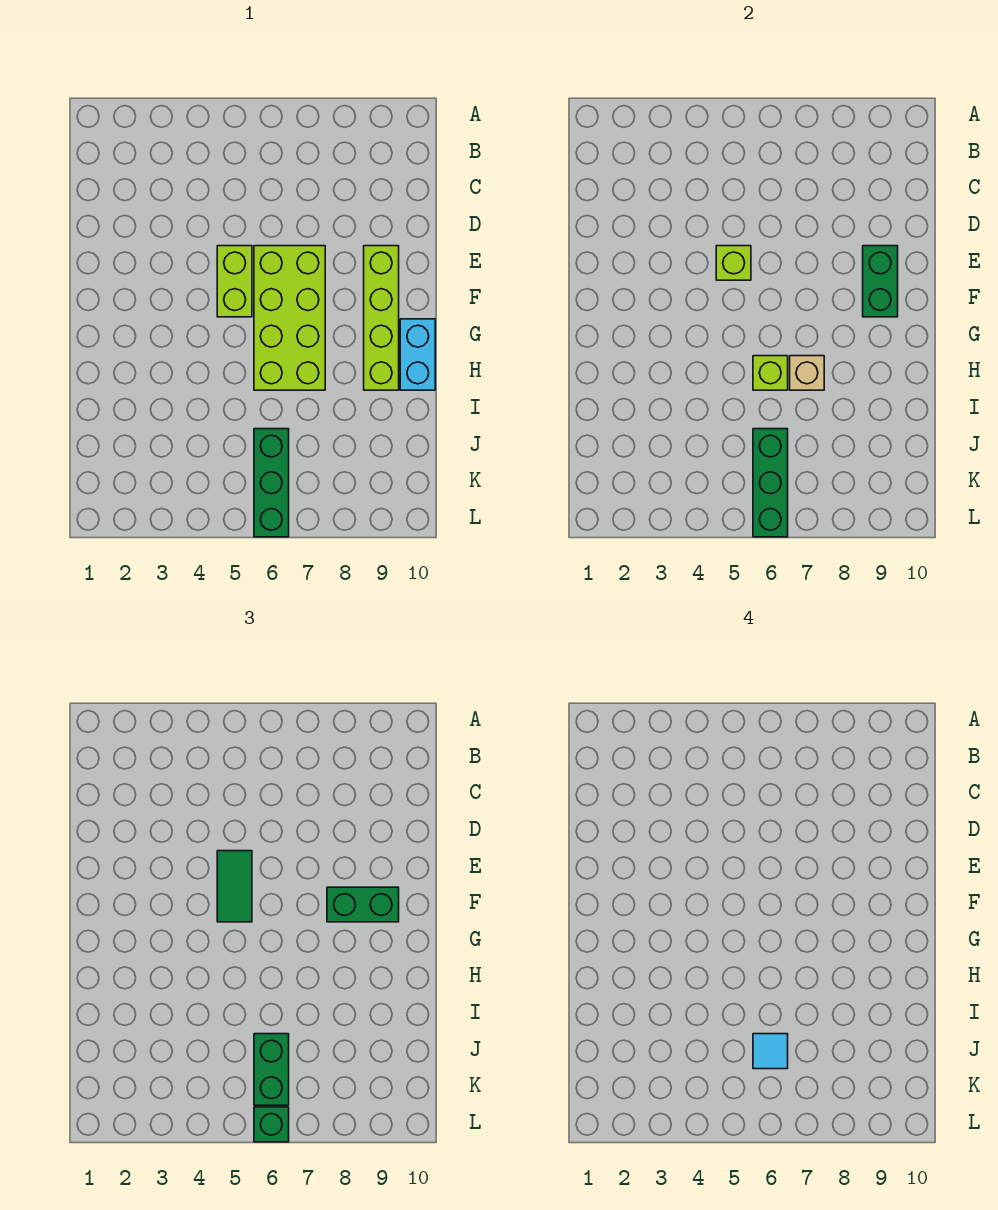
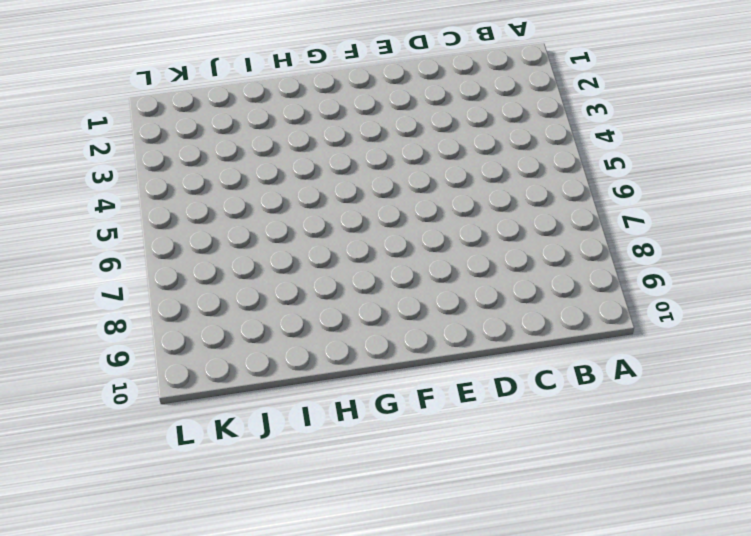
none -> lime 1x2 brick [217,246,252,317]
none -> lime 2x4 brick [254,246,325,390]
none -> lime 1x4 brick [364,246,399,390]

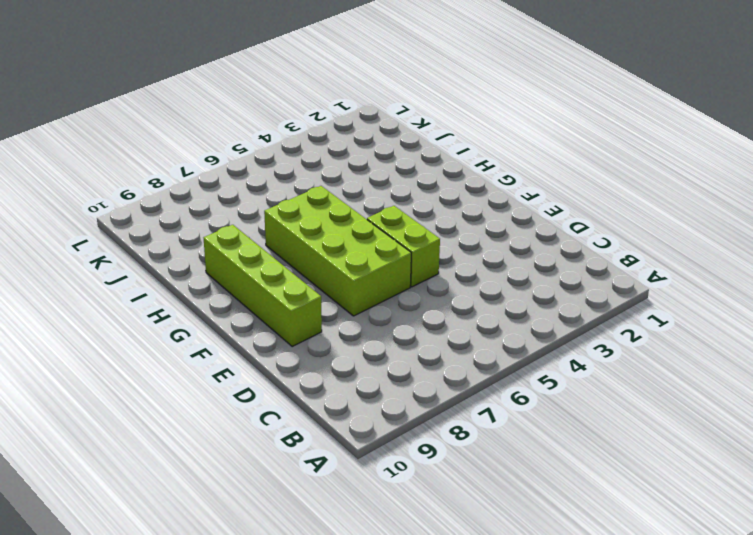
none -> cyan 1x2 brick [400,319,435,390]
none -> green 1x3 brick [254,429,289,537]
none -> lime 1x1 brick [716,246,751,280]

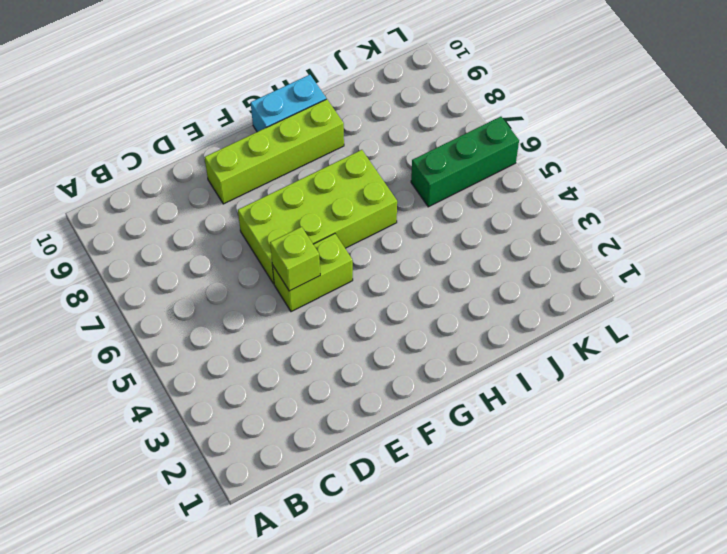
none -> green 1x2 brick [863,246,898,317]
none -> lime 1x1 brick [753,356,788,390]
none -> tan 1x1 brick [790,356,824,390]

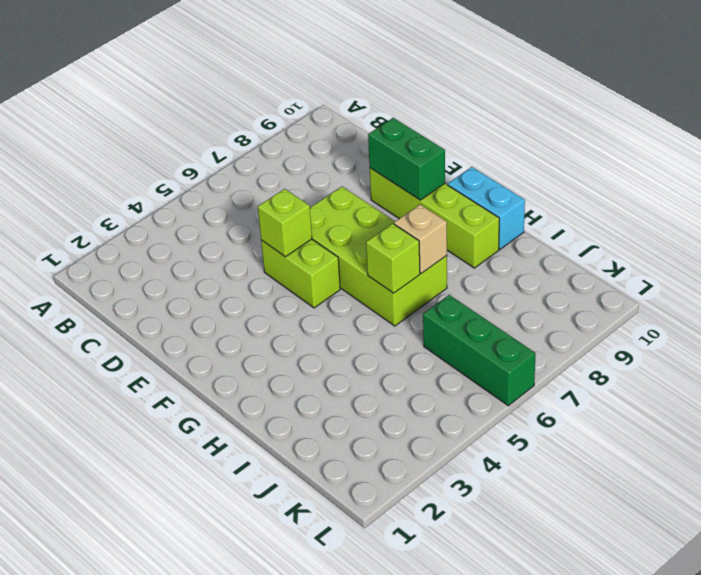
none -> green 1x3 brick [753,429,788,537]
none -> green 1x2 tile [217,851,252,922]
none -> green 1x2 brick [327,887,399,922]

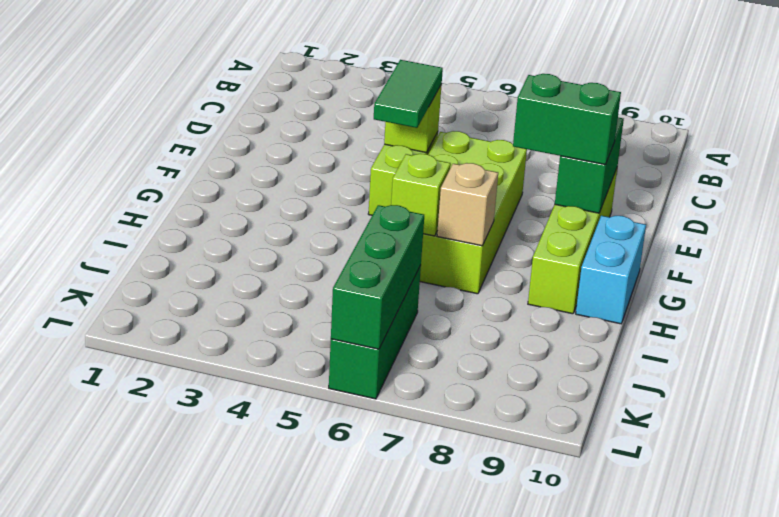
none -> green 1x2 brick [254,1034,289,1105]
none -> green 1x1 brick [254,1107,289,1142]
none -> cyan 1x1 tile [753,1034,788,1069]

